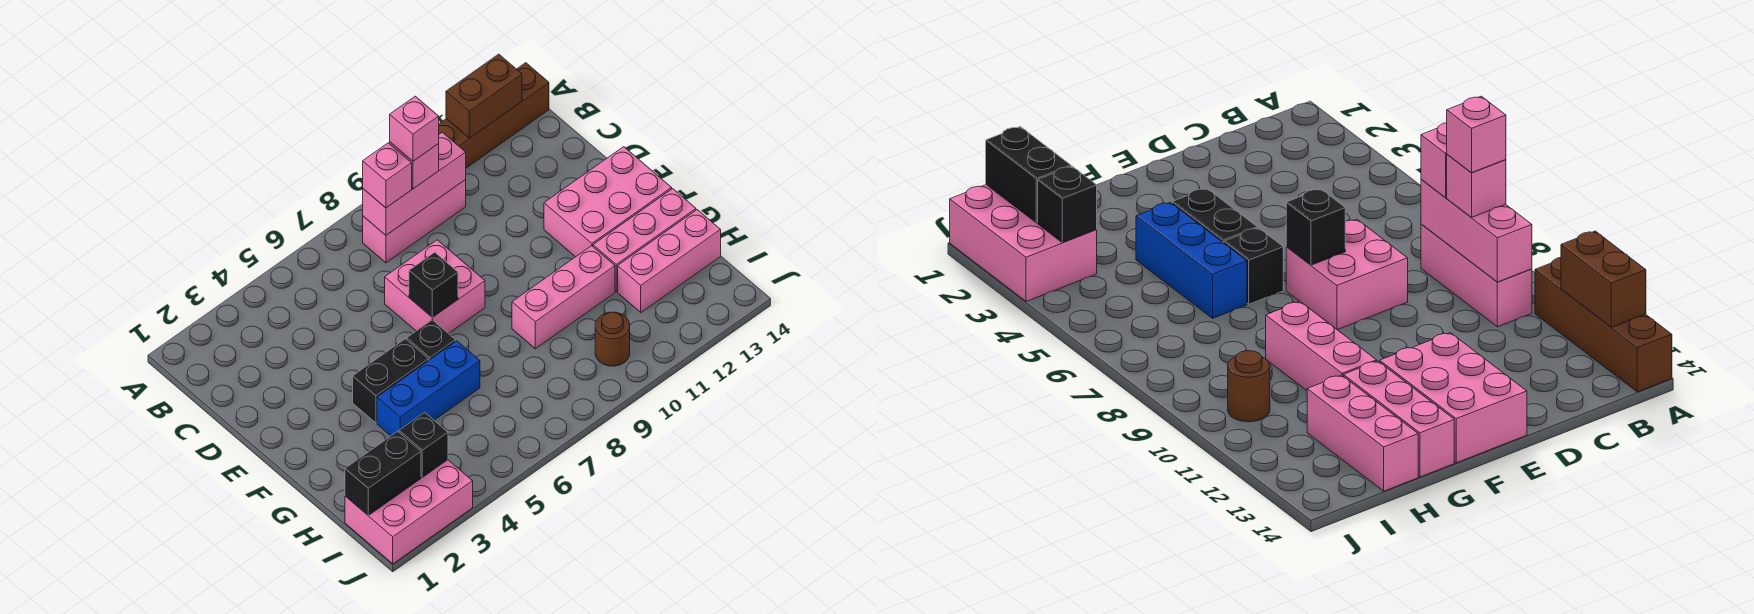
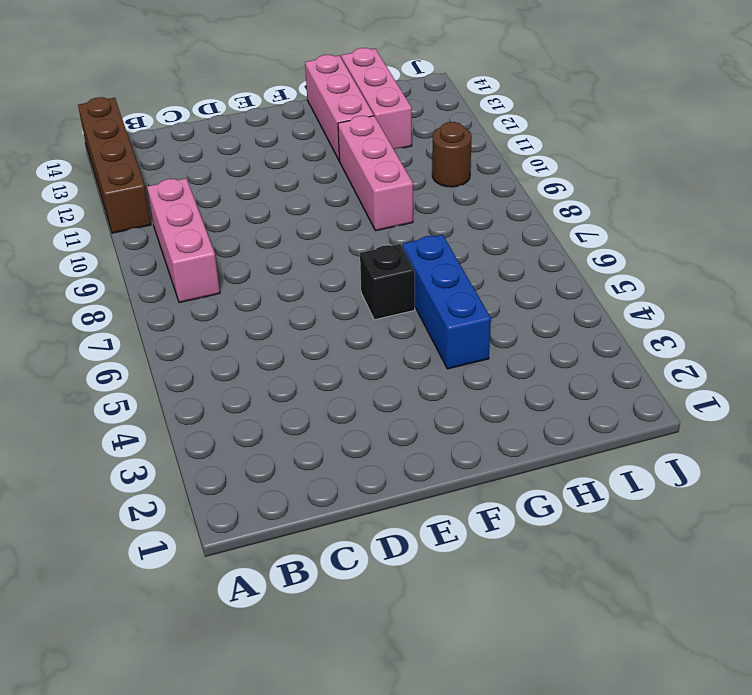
none -> pink 2x2 brick [385,240,485,334]
none -> pink 2x3 brick [544,147,672,257]
none -> black 1x2 brick [353,339,429,423]

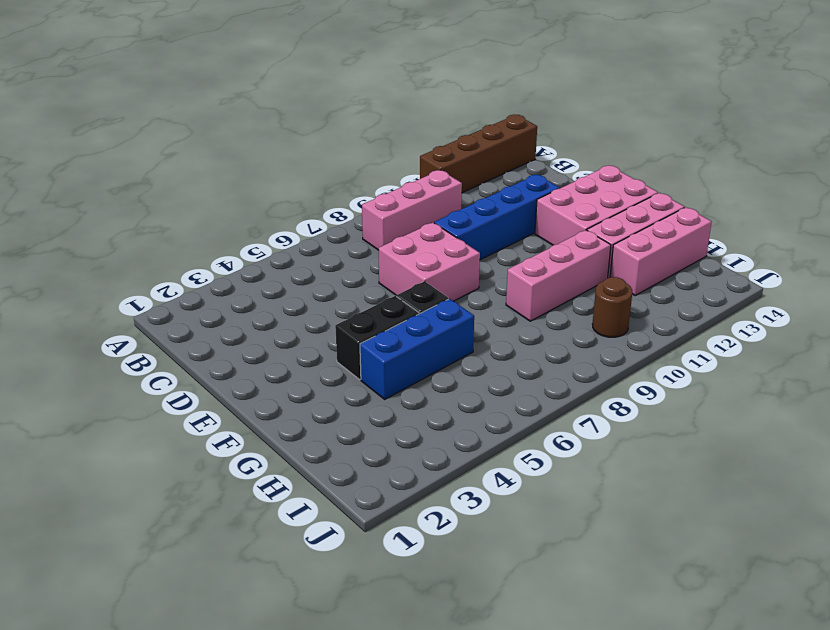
blue 1x4 brick [434,174,559,260] -> none
none -> pink 2x3 brick [345,460,473,564]
none -> brown 1x2 brick [446,54,522,138]
none -> pink 1x3 brick [363,132,466,235]

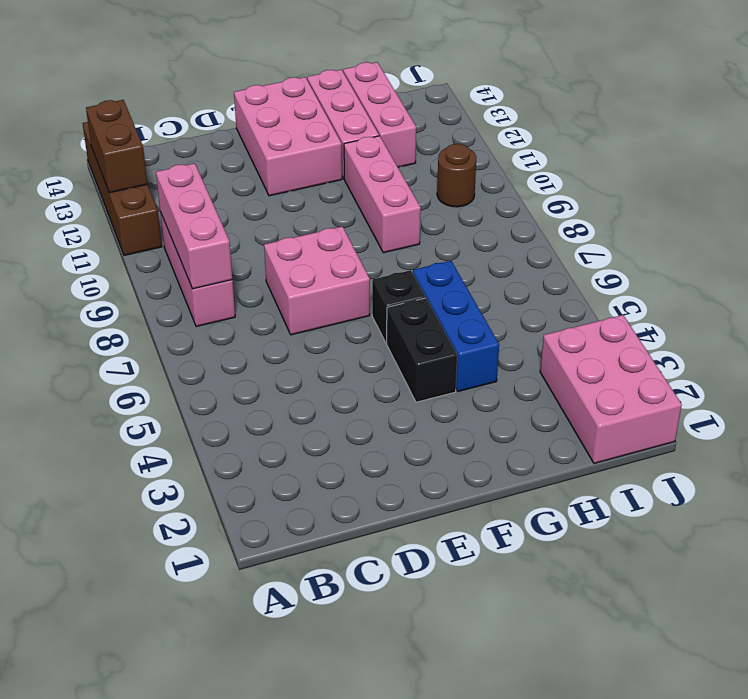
none -> black 1x1 brick [409,252,458,317]
none -> black 1x2 brick [345,431,421,516]
none -> black 1x1 brick [399,412,448,477]

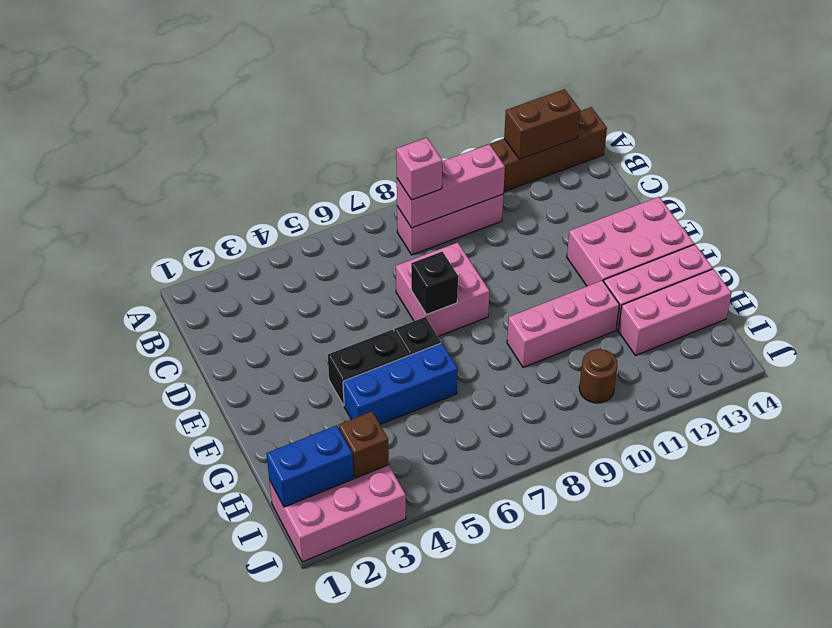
blue 1x2 brick [266,425,354,507] -> black 1x2 brick [345,431,421,516]
brown 1x1 brick [339,411,389,478] -> black 1x1 brick [399,412,448,477]
none -> pink 1x1 brick [390,142,439,189]
none -> pink 1x1 brick [390,96,439,161]

